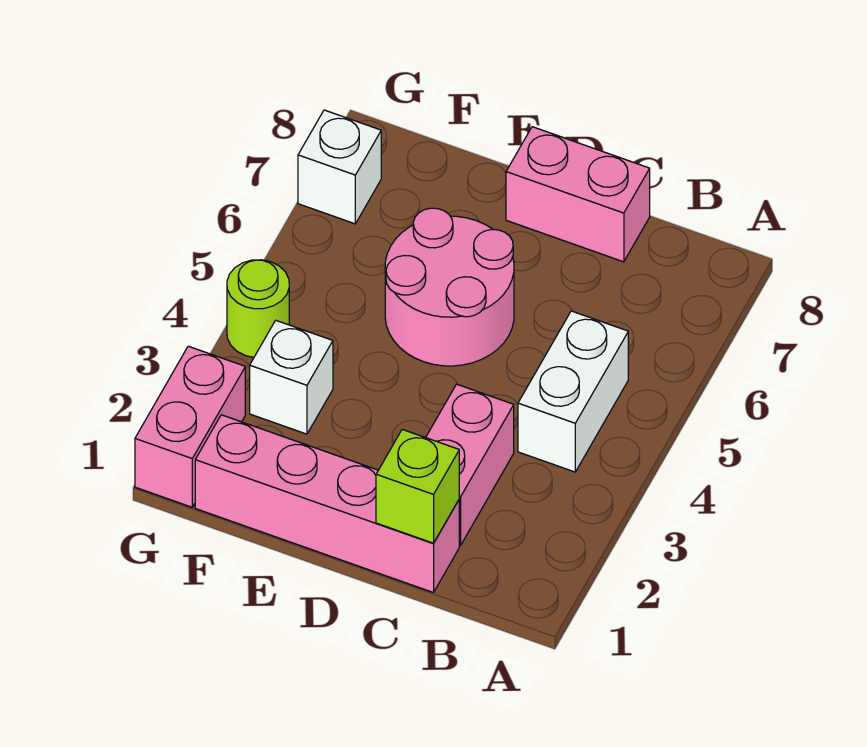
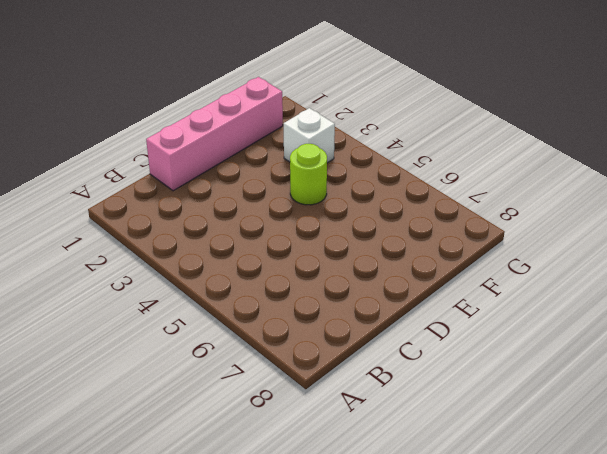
lime 1x1 round brick [290,144,327,205] -> lime 1x1 round brick moved to [227,260,289,357]
none -> white 1x2 brick [518,311,628,472]
none -> pink 1x2 brick [426,384,514,545]

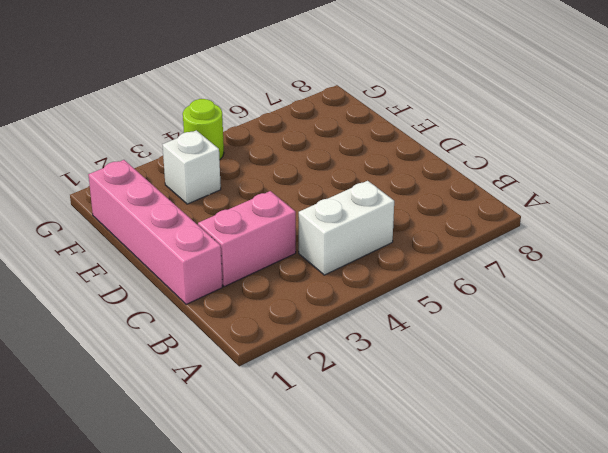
none -> pink 1x2 brick [506,127,650,262]
none -> pink 2x2 round brick [385,208,514,366]

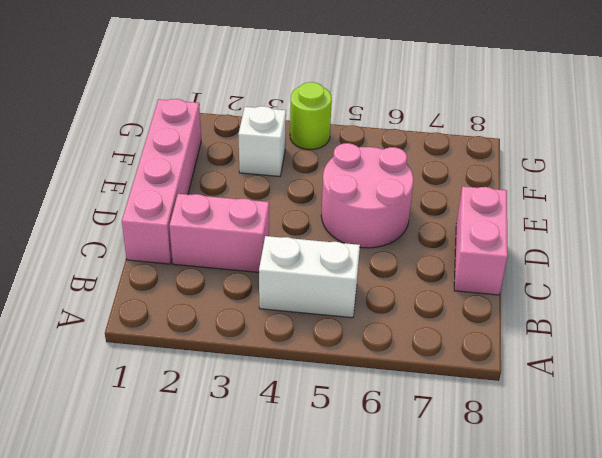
none -> pink 1x2 brick [135,346,245,507]
none -> white 1x1 brick [298,110,381,224]

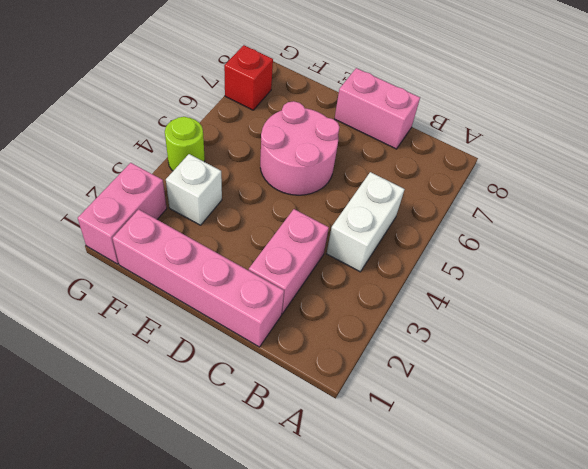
red 1x1 brick [224,45,273,110] -> white 1x1 brick [298,110,381,224]
none -> lime 1x1 brick [376,429,459,543]

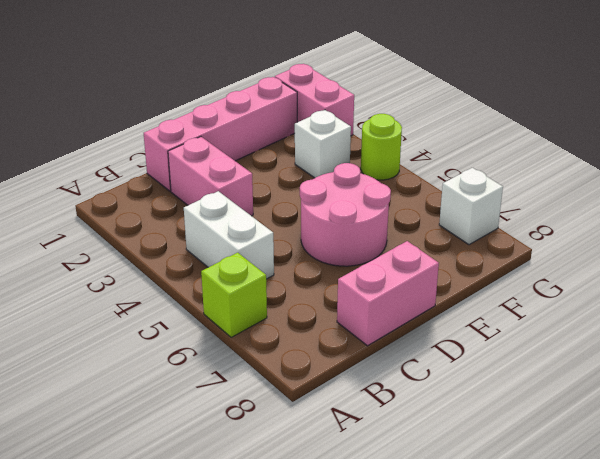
lime 1x1 brick [201,253,267,337] -> lime 1x1 brick moved to [376,429,459,543]

